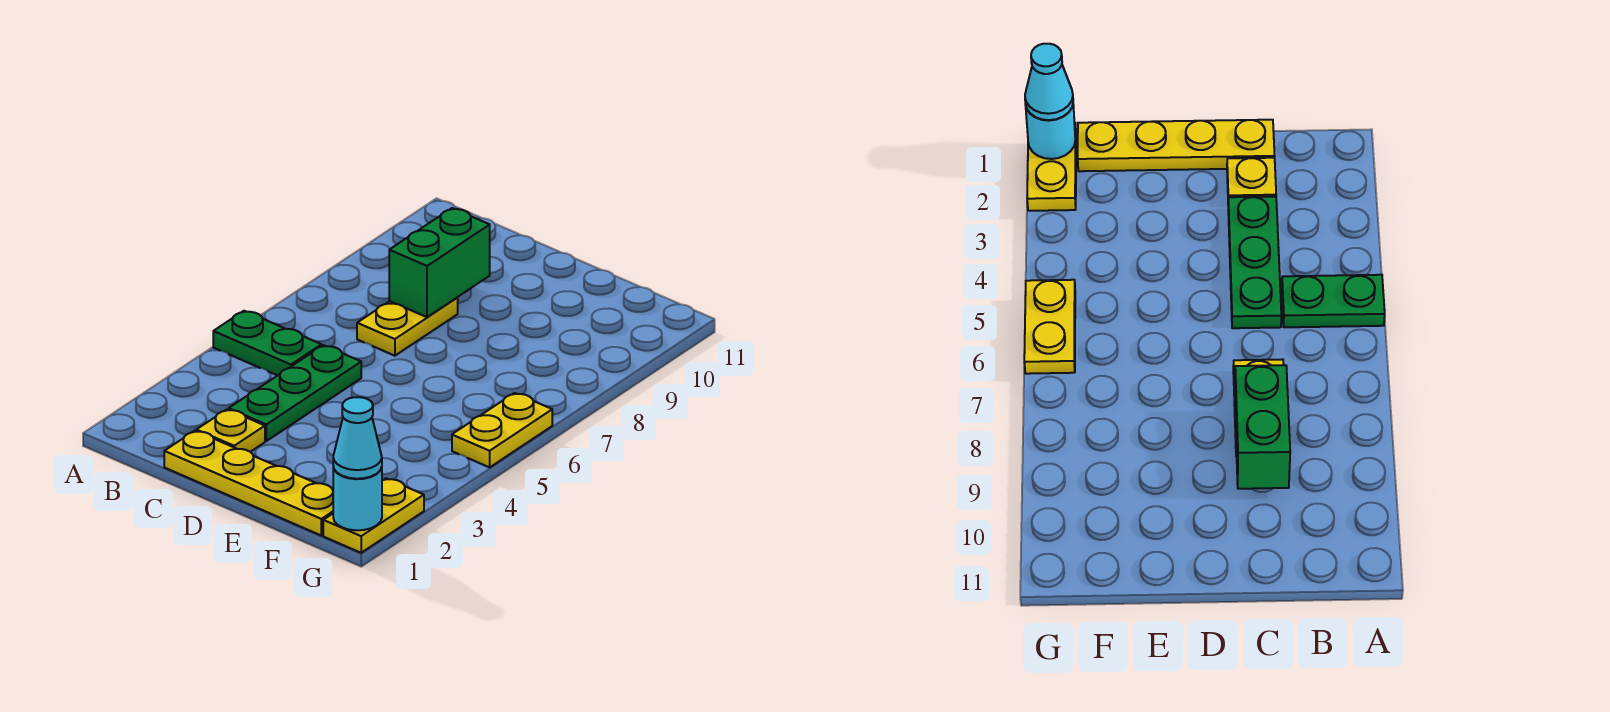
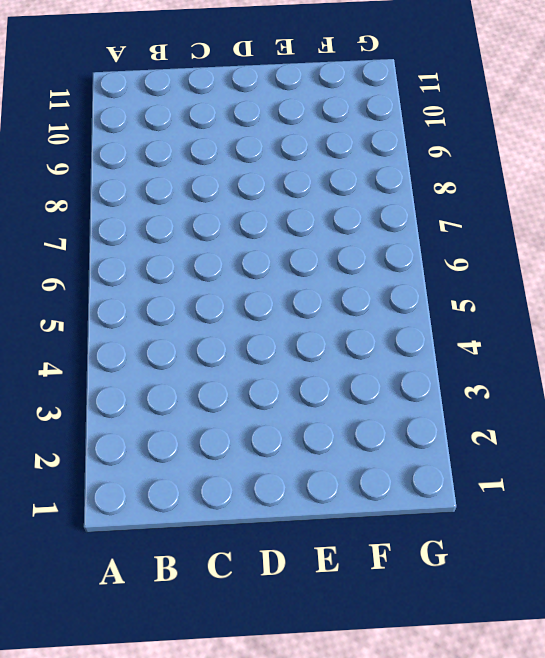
none -> green 1x2 plate [213,311,322,375]
none -> yellow 1x4 plate [164,431,333,535]

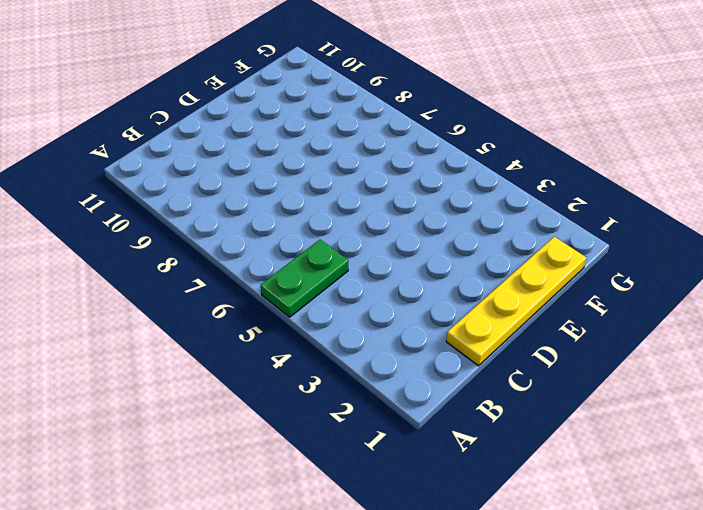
none -> yellow 1x1 plate [196,409,265,452]
none -> green 1x3 plate [229,345,361,441]

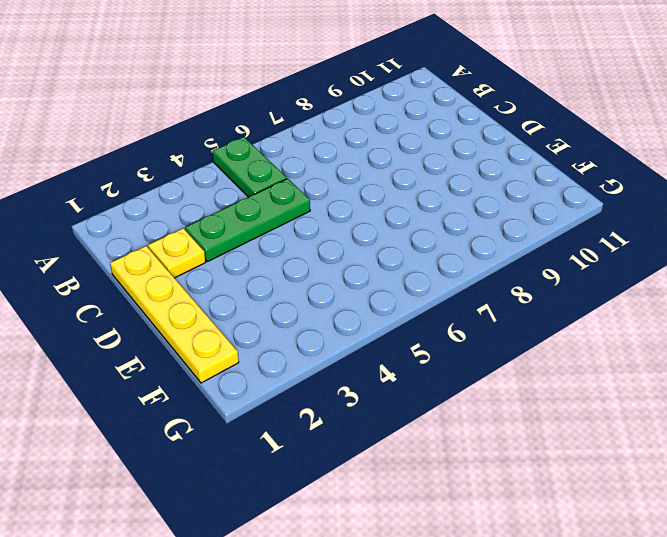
none -> yellow 1x2 plate [357,298,458,356]
none -> yellow 1x2 plate [323,478,424,553]

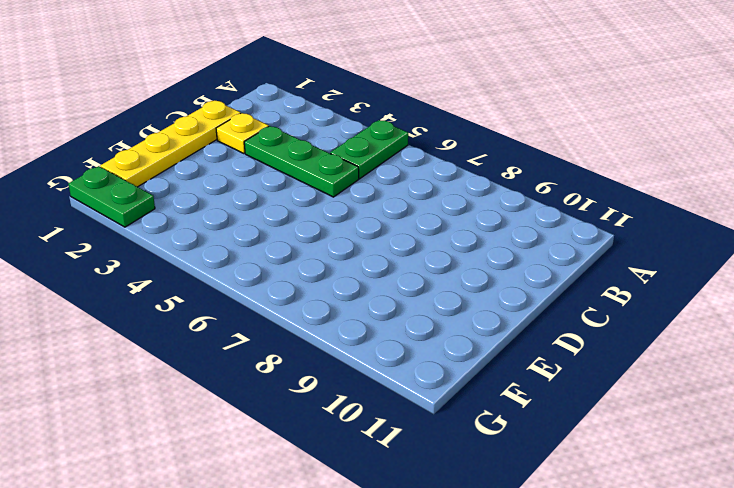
green 1x2 plate [68,166,155,227] -> yellow 1x2 plate [323,478,424,553]
none -> yellow 1x2 plate [357,298,458,356]
none -> yellow 1x2 plate [452,393,552,467]

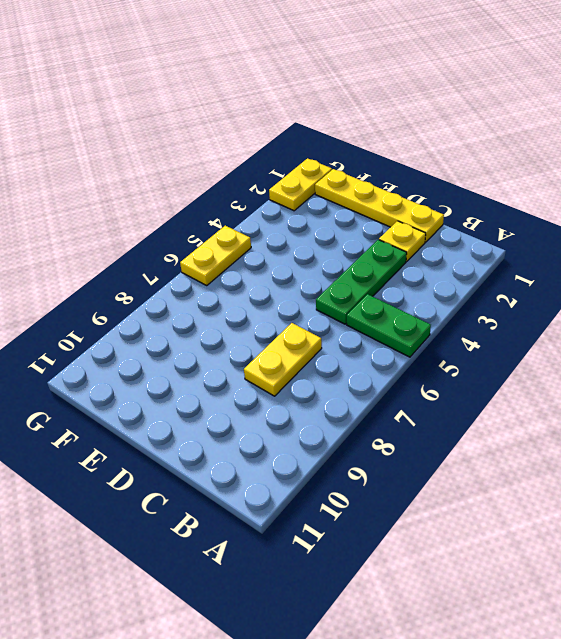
none -> green 1x2 brick [389,208,490,317]
none -> cyan 1x1 round brick [333,467,382,530]

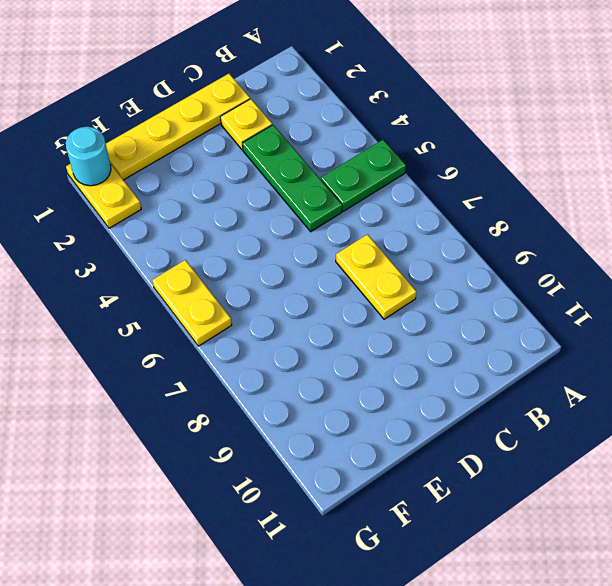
none -> green 1x2 brick [389,208,490,317]
none -> cyan 1x1 cone [333,397,382,479]

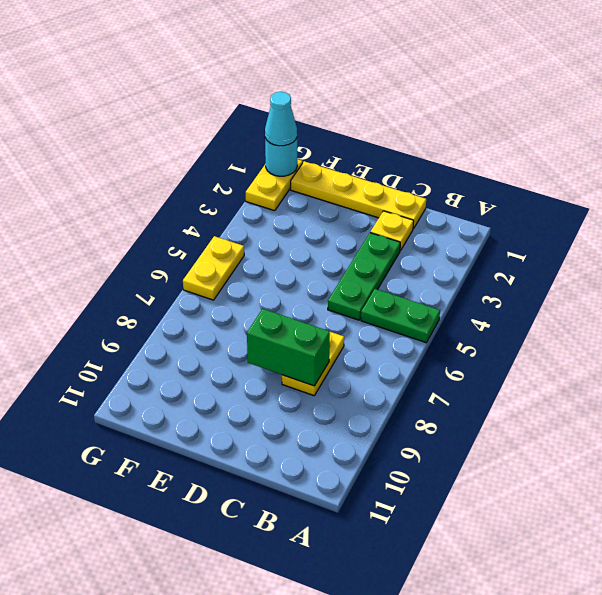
green 1x2 brick [247,309,330,386] -> green 1x2 brick turned to [389,208,490,317]

